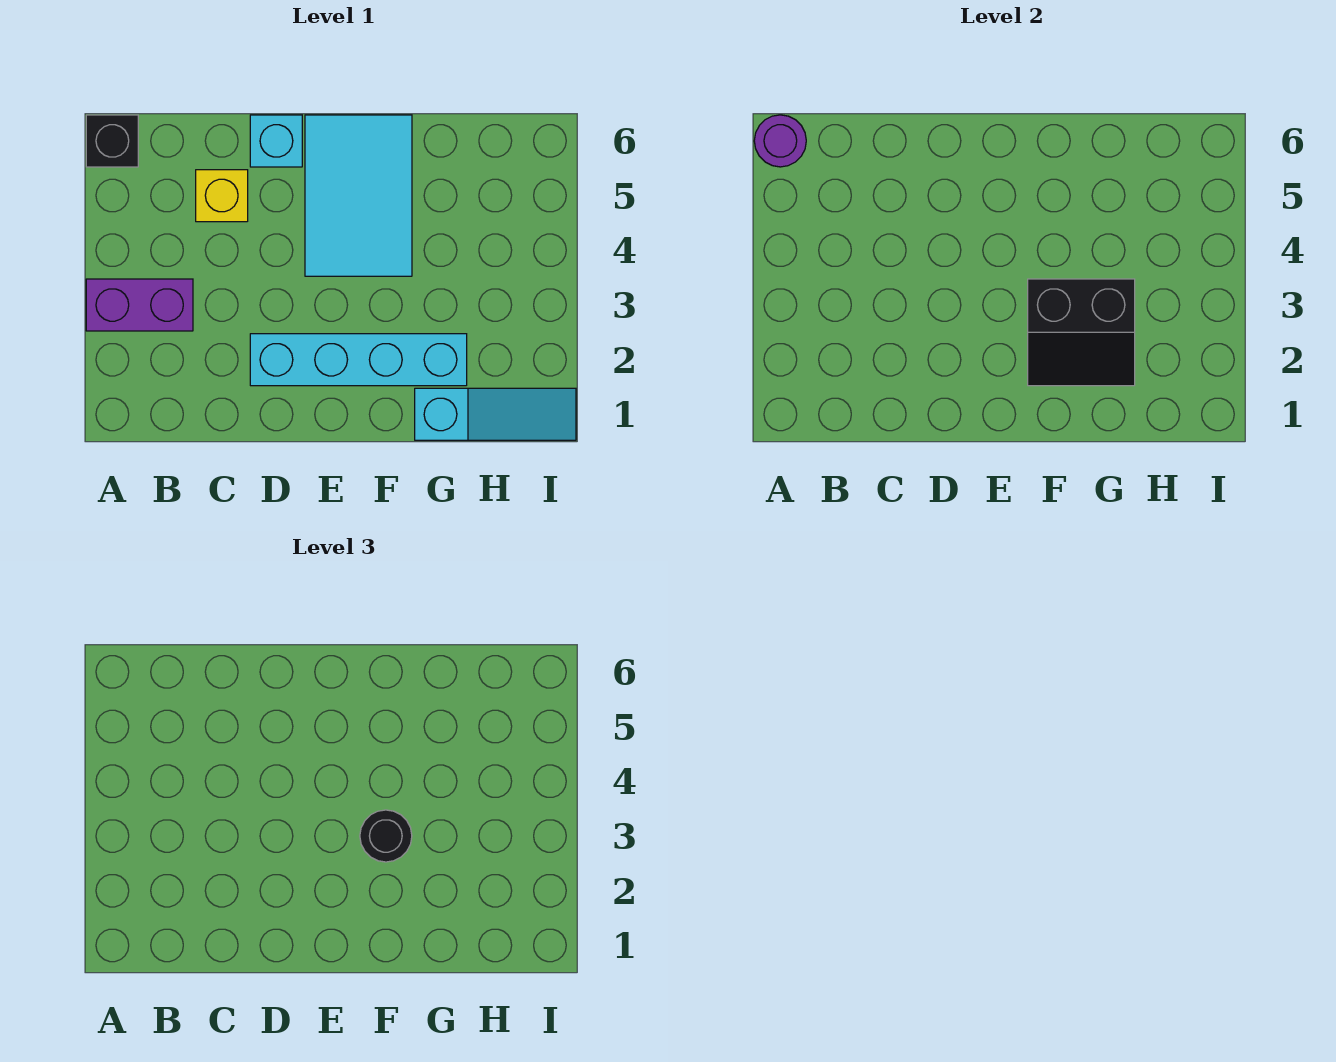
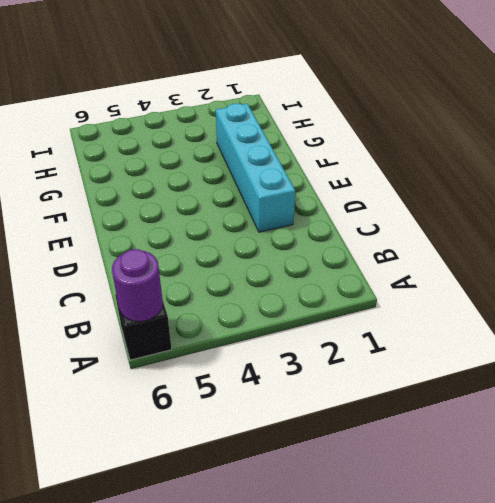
none -> purple 1x2 brick [86,279,193,331]
none -> yellow 1x1 brick [196,170,248,222]

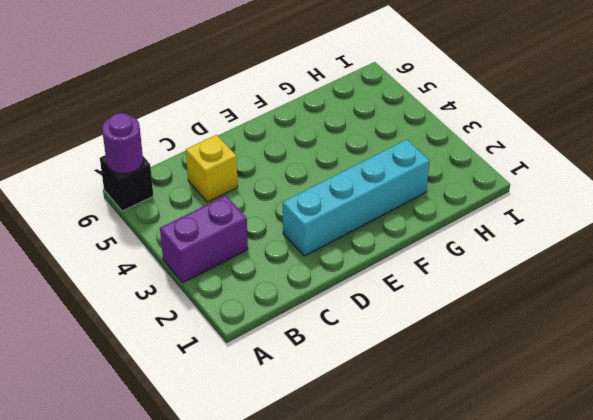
none -> cyan 1x1 brick [250,115,302,167]
none -> cyan 2x3 tile [305,115,412,276]

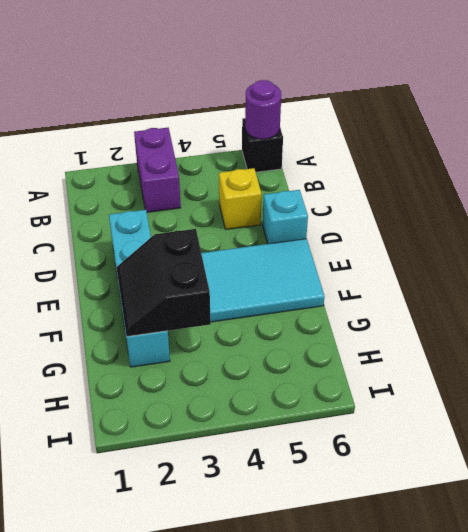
none -> cyan 1x3 slope [415,388,576,440]
none -> black 1x1 round brick [360,810,412,862]

